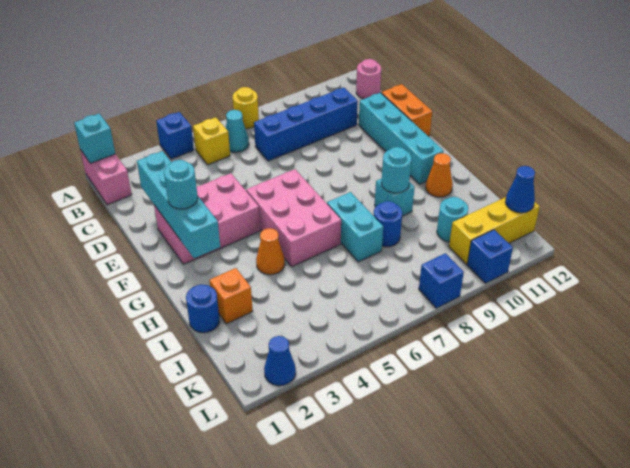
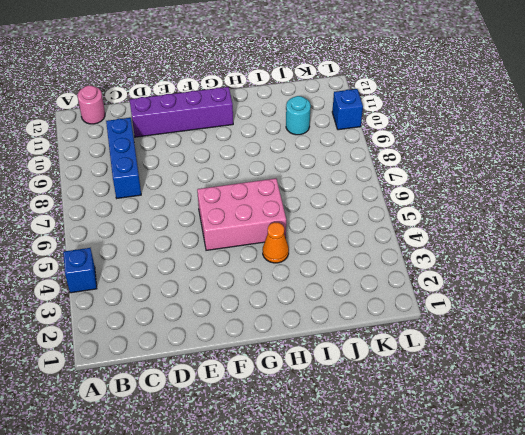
blue 1x3 brick [106,118,141,198] -> blue 1x4 brick [254,88,358,161]
purple 1x4 brick [130,87,233,137] -> cyan 1x4 brick [359,93,443,184]
none -> pink 1x2 brick [80,150,132,205]
none -> yellow 1x1 round brick [233,87,259,129]
none -> yellow 1x1 brick [193,117,230,165]

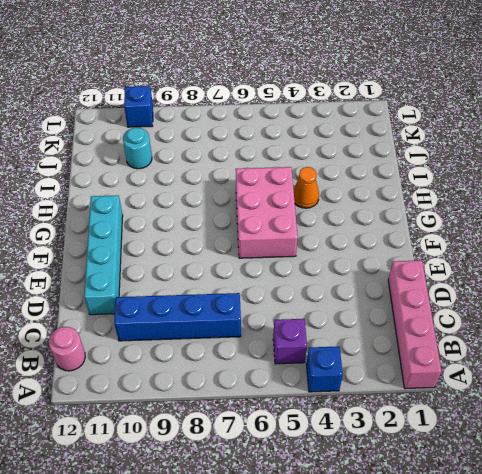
pink 1x4 brick [388,260,442,389] -> pink 1x2 brick [80,150,132,205]
purple 1x1 brick [273,319,307,364] -> yellow 1x1 brick [193,117,230,165]
none -> yellow 1x1 round brick [233,87,259,129]
none -> cyan 1x1 cone [226,110,249,152]
none -> orange 1x2 brick [381,84,432,136]

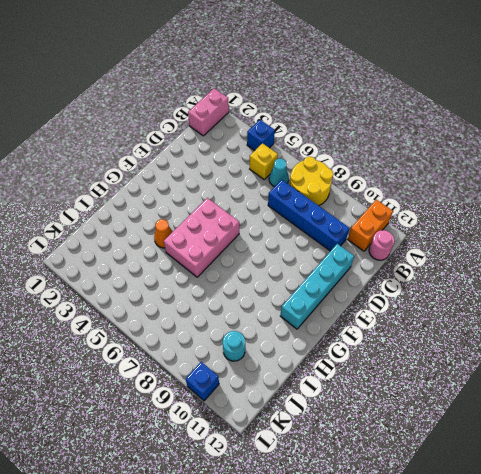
yellow 2x2 round brick [290,157,333,206] -> yellow 1x1 round brick [233,87,259,129]
orange 1x2 brick [348,200,393,251] -> orange 1x2 brick moved to [381,84,432,136]
none -> pink 2x3 brick [154,173,260,264]
none -> cyan 1x2 brick [327,192,383,262]
none -> cyan 1x1 brick [375,178,415,216]

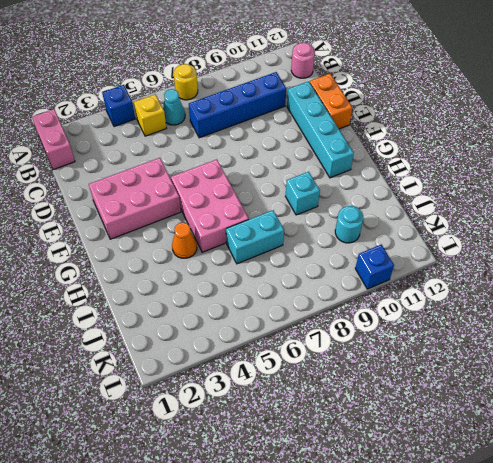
cyan 1x2 brick [226,210,284,264] -> cyan 1x2 brick turned to [327,192,383,262]
none -> orange 1x1 cone [426,153,453,197]
none -> blue 1x1 round brick [186,284,219,333]
none -> orange 1x1 brick [209,268,253,324]

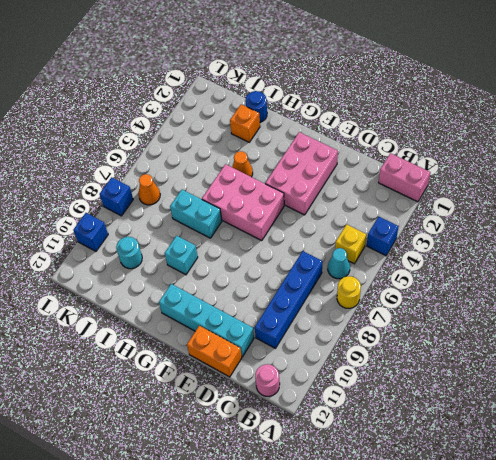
orange 1x1 cone [138,174,160,205] -> orange 1x1 cone moved to [426,153,453,197]
none -> blue 1x1 round brick [374,201,402,247]
none -> yellow 1x3 brick [449,197,540,264]
none -> blue 1x1 cone [264,336,296,386]

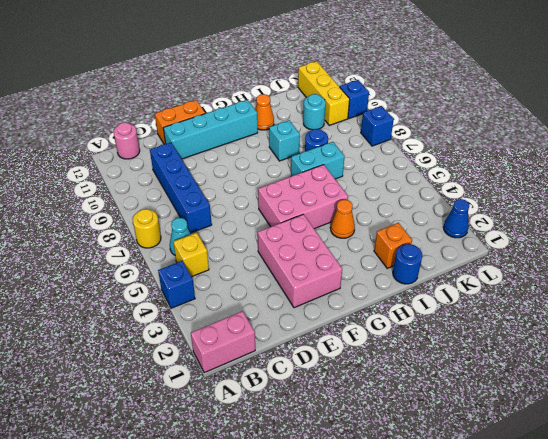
none -> cyan 1x1 brick [74,114,115,163]
none -> cyan 1x4 brick [137,151,220,258]
none -> cyan 1x1 round brick [381,147,412,193]

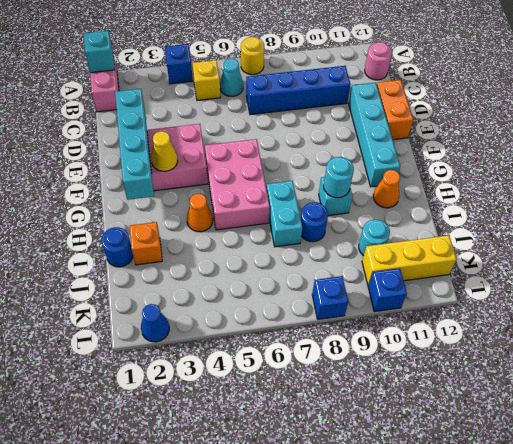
yellow 1x1 cone [151,131,178,171] -> none
none -> blue 1x1 cone [505,166,535,213]
none -> cyan 1x1 round brick [164,160,198,209]

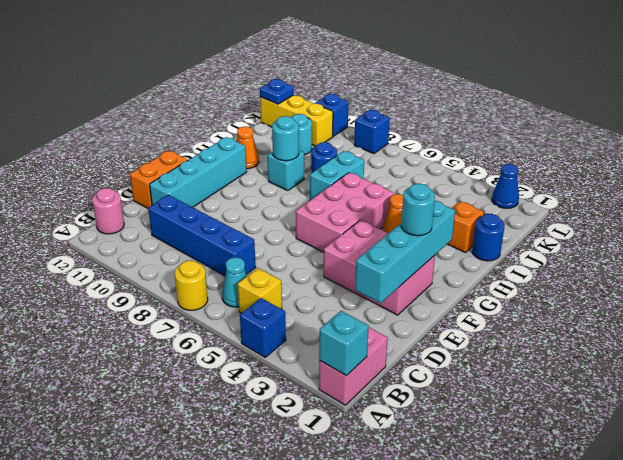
blue 1x1 plate [260,79,294,104] -> blue 1x1 cone [505,166,535,213]

